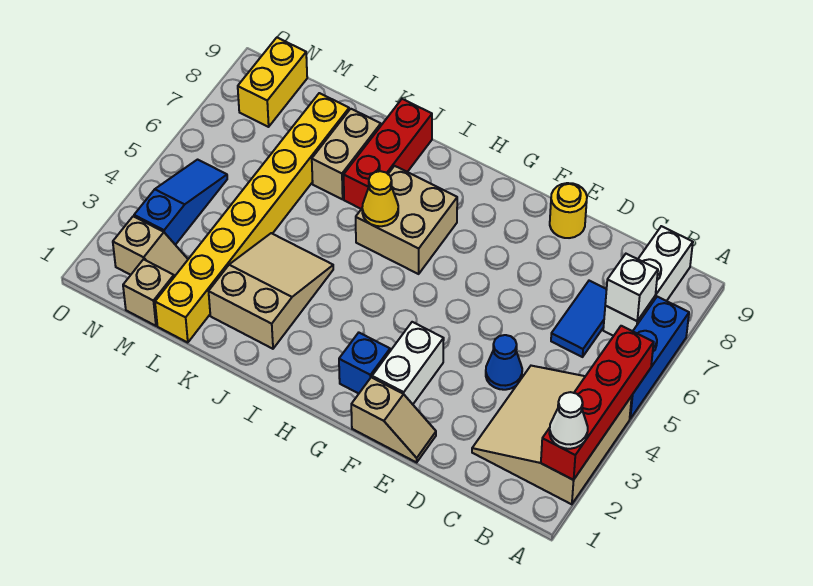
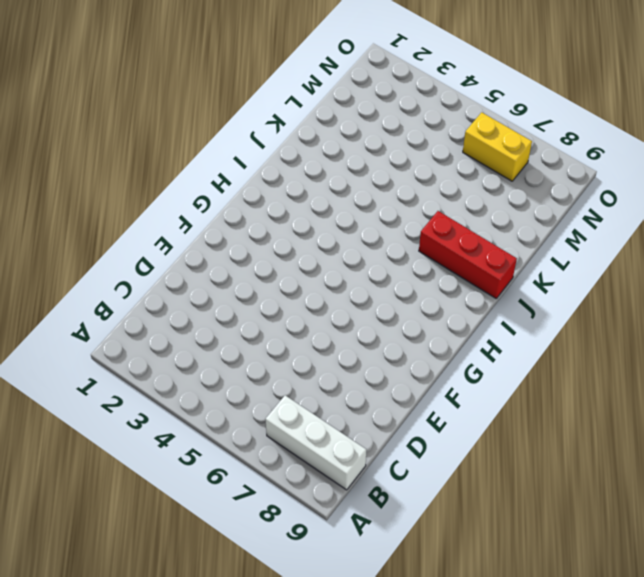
yellow 1x2 brick [463,112,532,181] -> yellow 1x2 brick moved to [238,38,307,127]
none -> tan 3x3 slope [472,366,632,504]
none -> blue 1x3 brick [630,297,689,419]
none -> blue 1x2 tile [551,281,607,357]

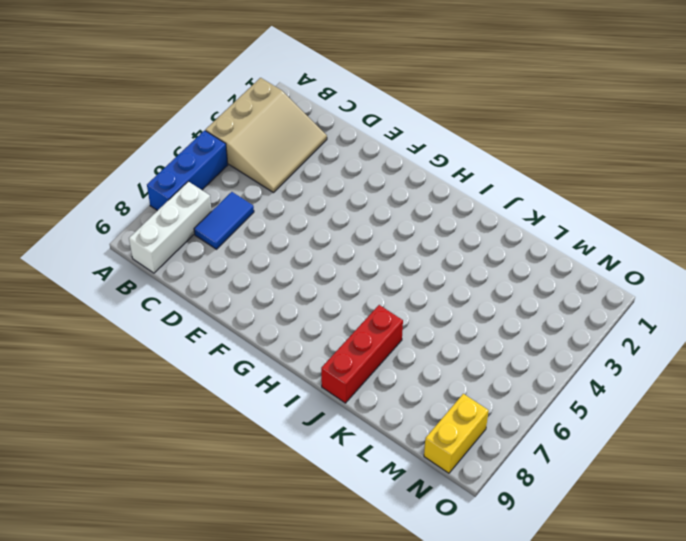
none -> blue 1x1 cone [486,335,522,390]
none -> tan 1x2 slope [351,377,436,462]
none -> yellow 1x1 round brick [550,183,587,238]

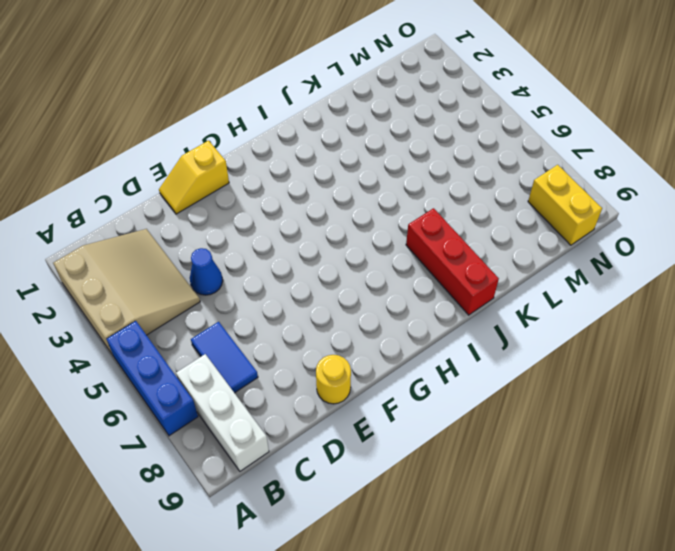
yellow 1x2 slope [159,140,229,214] -> tan 1x2 slope [351,377,436,462]
none -> white 1x2 brick [372,322,444,404]
none -> blue 1x1 brick [339,333,390,394]
none -> tan 2x2 brick [356,166,457,274]

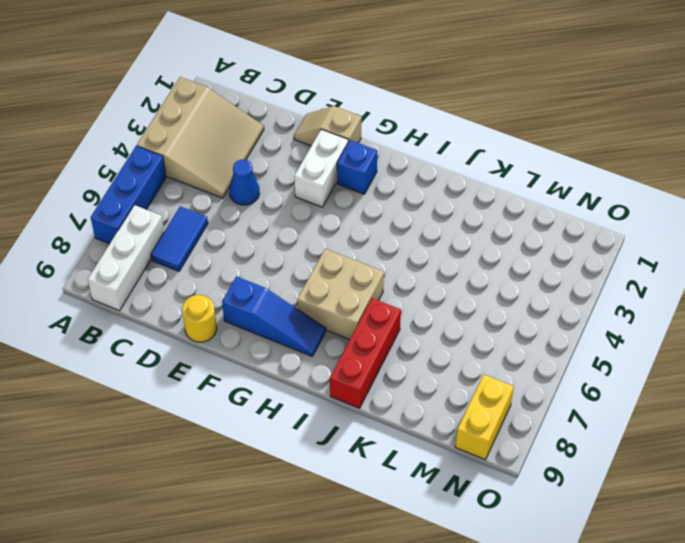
blue 1x3 slope [222,276,326,356] -> blue 1x3 slope turned to [134,160,227,245]
none -> tan 2x3 slope [209,233,333,349]
none -> tan 1x2 brick [312,109,381,199]
none -> yellow 1x8 brick [155,93,349,343]

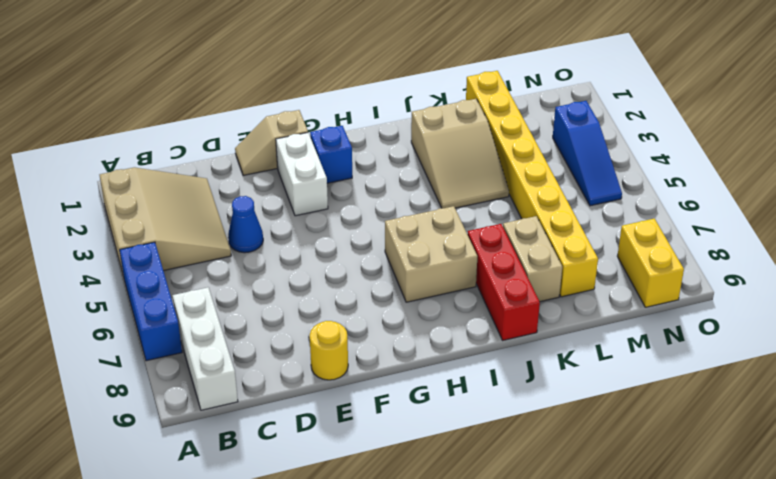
none -> blue 1x2 tile [551,281,607,357]
none -> tan 1x1 brick [123,259,174,326]
none -> tan 1x2 slope [113,216,188,277]

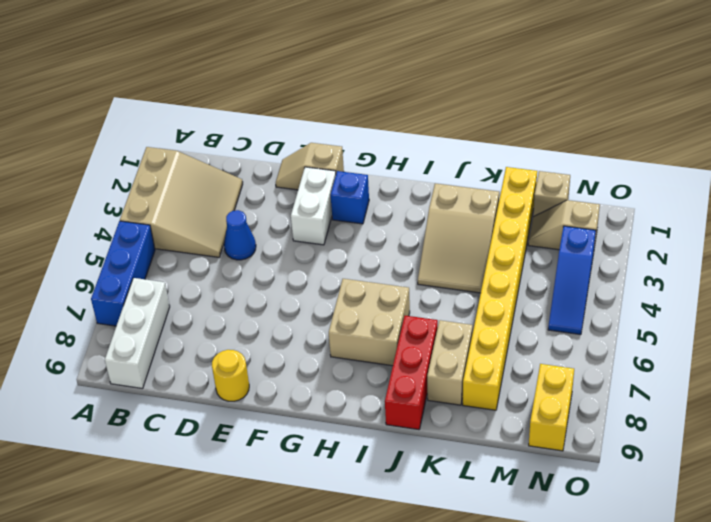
none -> blue 1x2 tile [551,281,607,357]
none -> red 1x4 brick [541,326,654,480]
none -> white 1x1 brick [605,254,658,321]

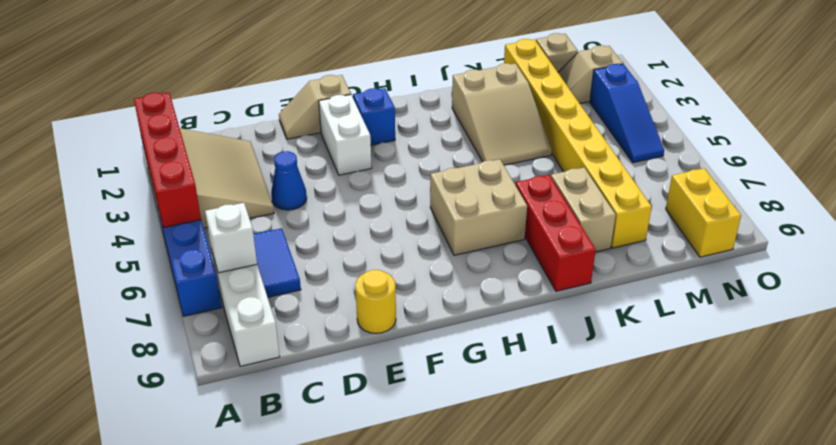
none -> yellow 1x1 cone [362,171,398,226]
none -> white 1x1 cone [549,392,588,449]

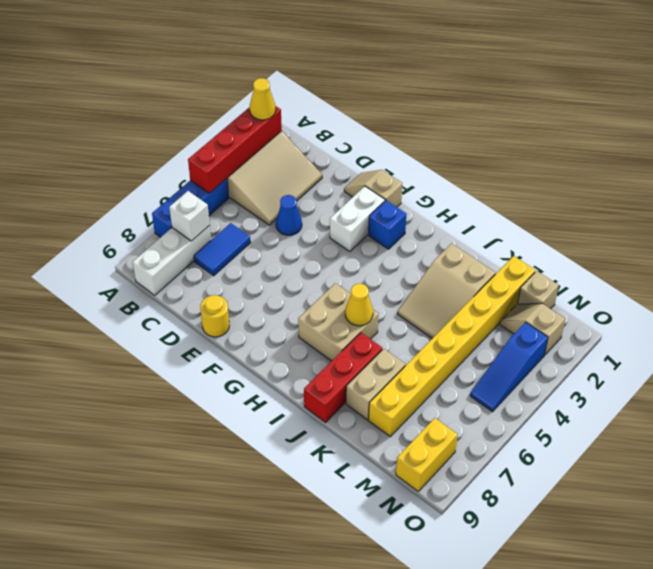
yellow 1x1 cone [250,78,276,120] -> white 1x1 cone [549,392,588,449]

